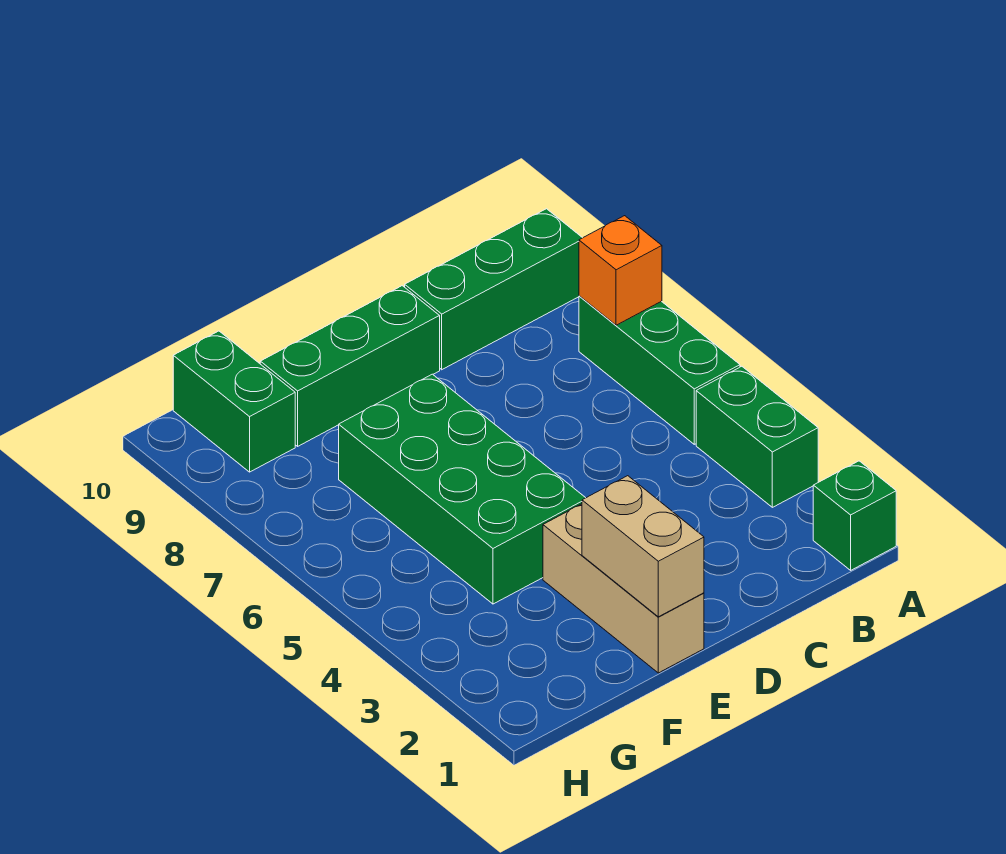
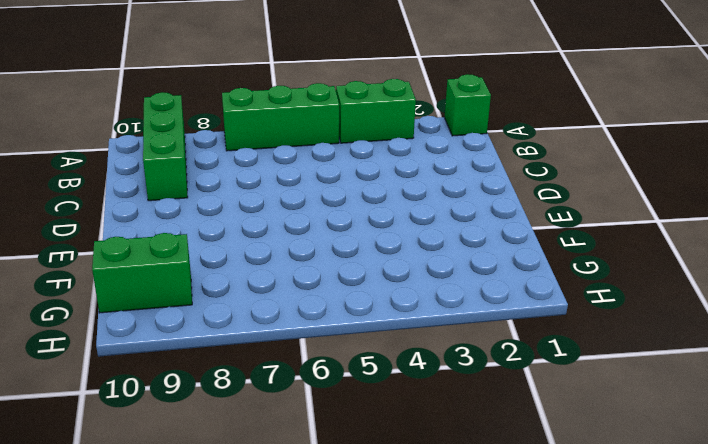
none -> green 1x3 brick [260,286,440,446]
none -> tan 1x3 brick [543,504,704,673]

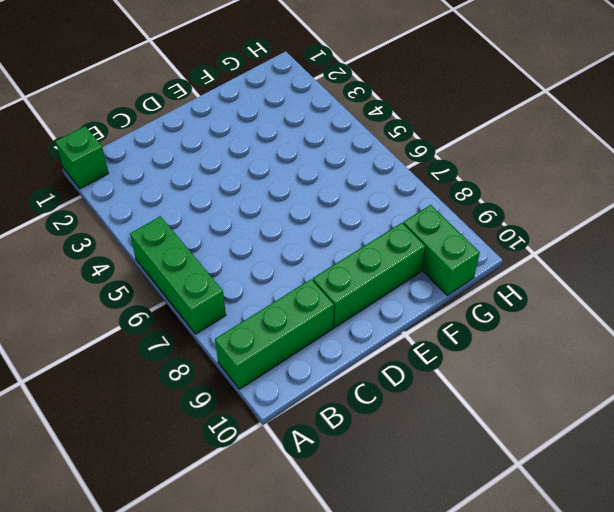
none -> green 1x2 brick [696,366,818,507]
none -> tan 1x3 brick [543,504,704,673]

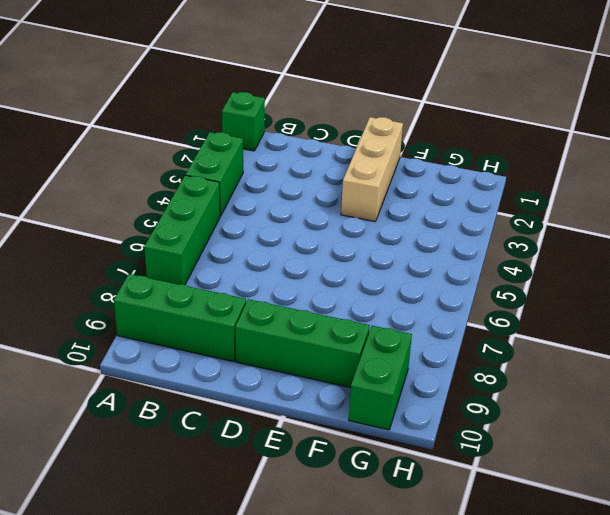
none -> green 2x4 brick [339,374,585,604]
none -> orange 1x1 brick [579,216,662,325]

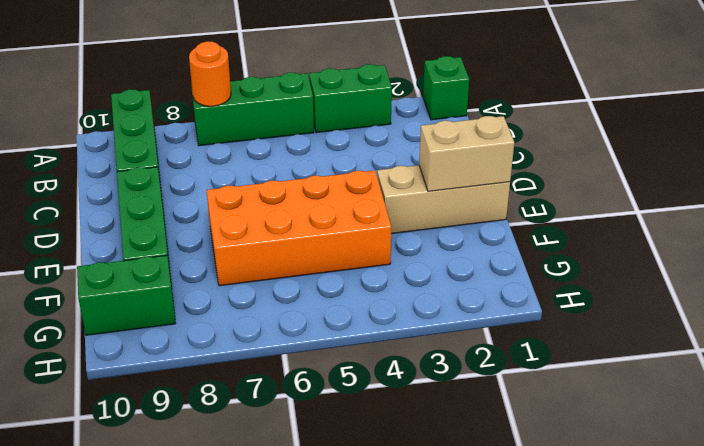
orange 1x1 round brick [189,41,231,106] -> orange 1x1 brick [579,216,662,325]
orange 2x4 brick [207,170,391,286] -> green 2x4 brick [339,374,585,604]

